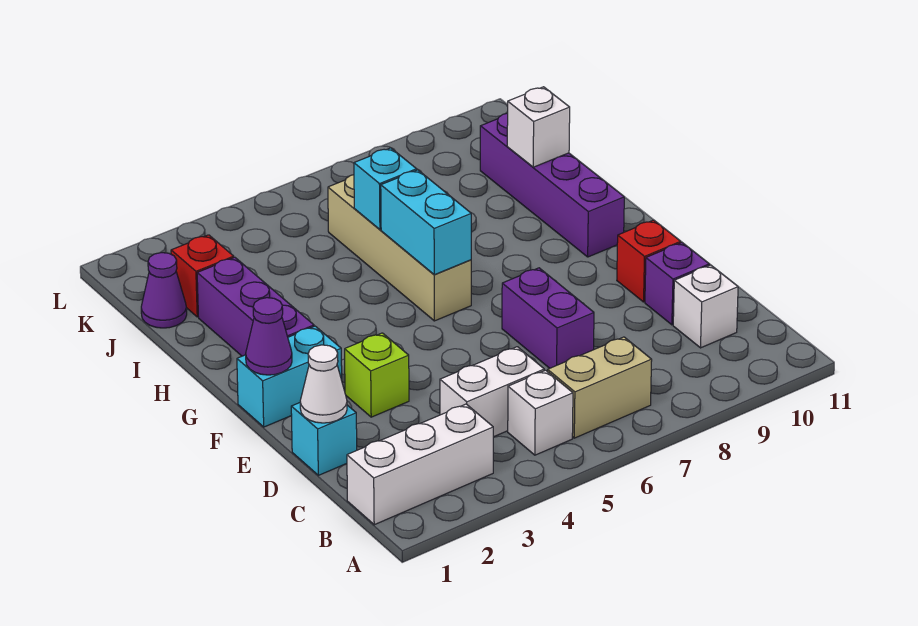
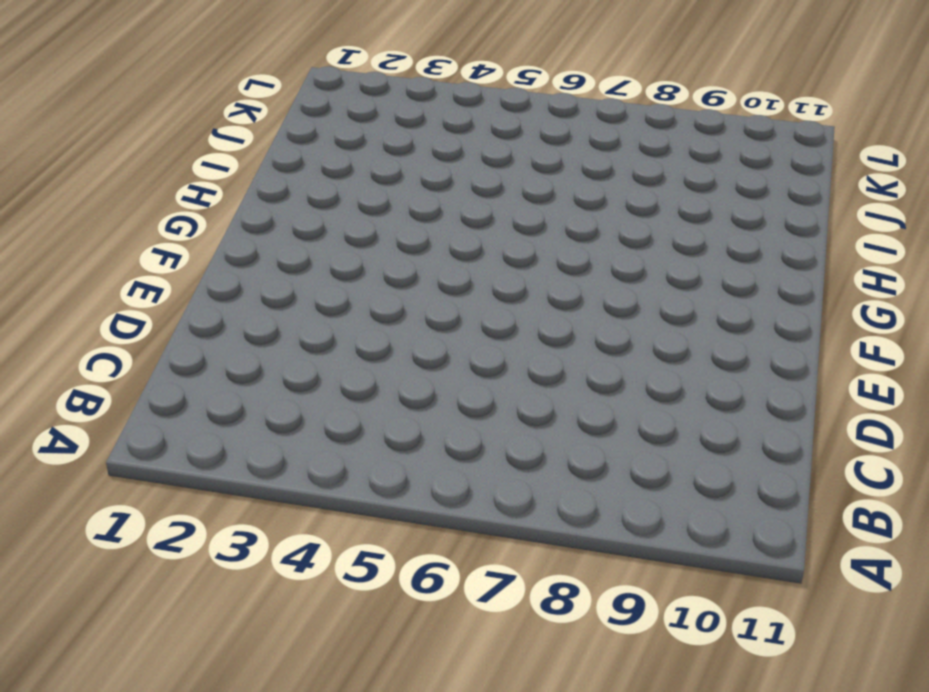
none -> white 1x3 brick [347,404,493,525]
none -> white 1x1 brick [508,370,573,455]
none -> tan 1x2 brick [548,337,652,438]

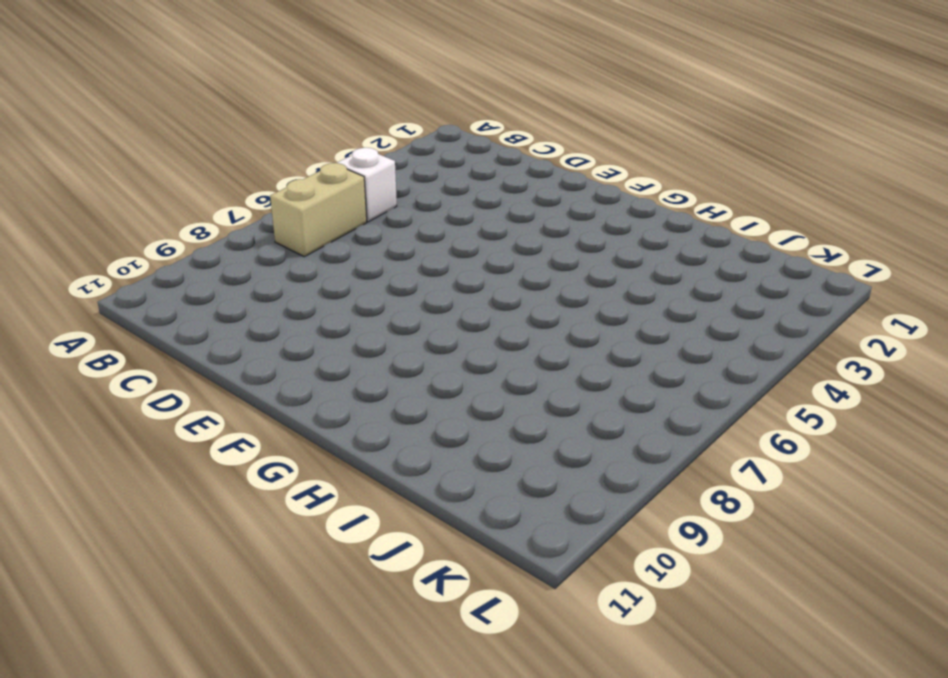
none -> white 1x3 brick [347,404,493,525]
none -> white 1x2 brick [440,347,544,437]
none -> white 1x1 brick [673,265,738,348]

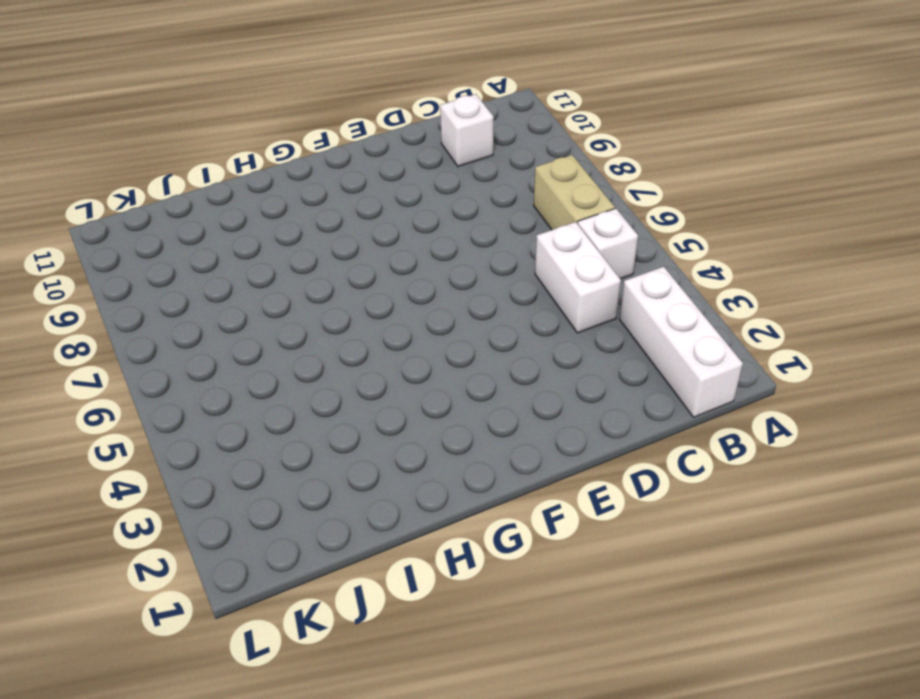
none -> cyan 1x1 brick [291,403,357,475]
none -> purple 1x2 brick [502,268,594,368]
none -> purple 1x1 brick [645,243,709,325]

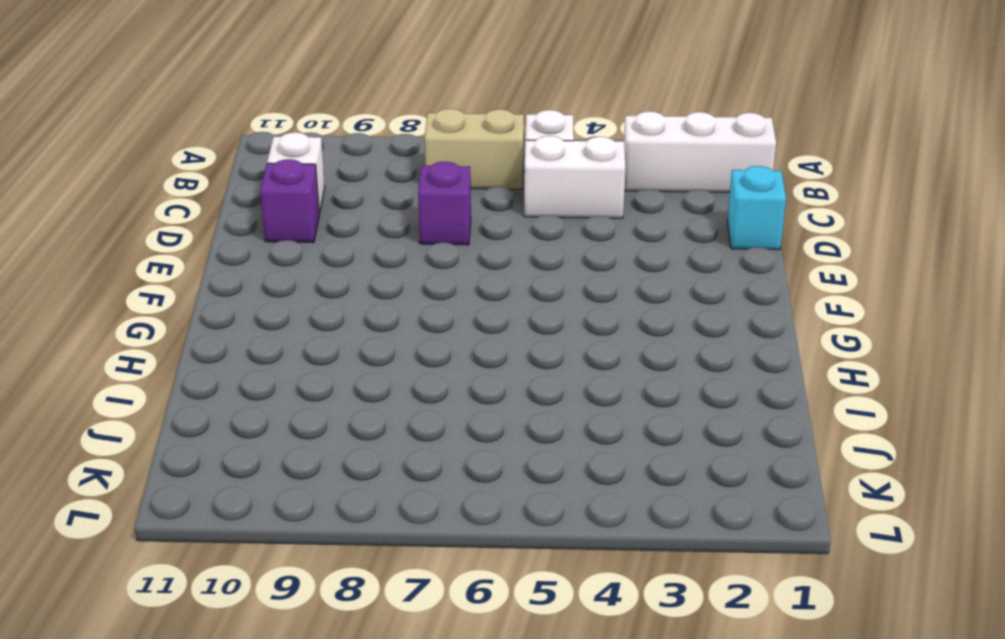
purple 1x1 brick [418,162,471,245] -> purple 1x2 brick [502,268,594,368]
none -> lime 1x1 brick [345,333,409,417]
none -> red 1x1 brick [617,220,681,302]
none -> cyan 1x2 brick [237,326,342,427]

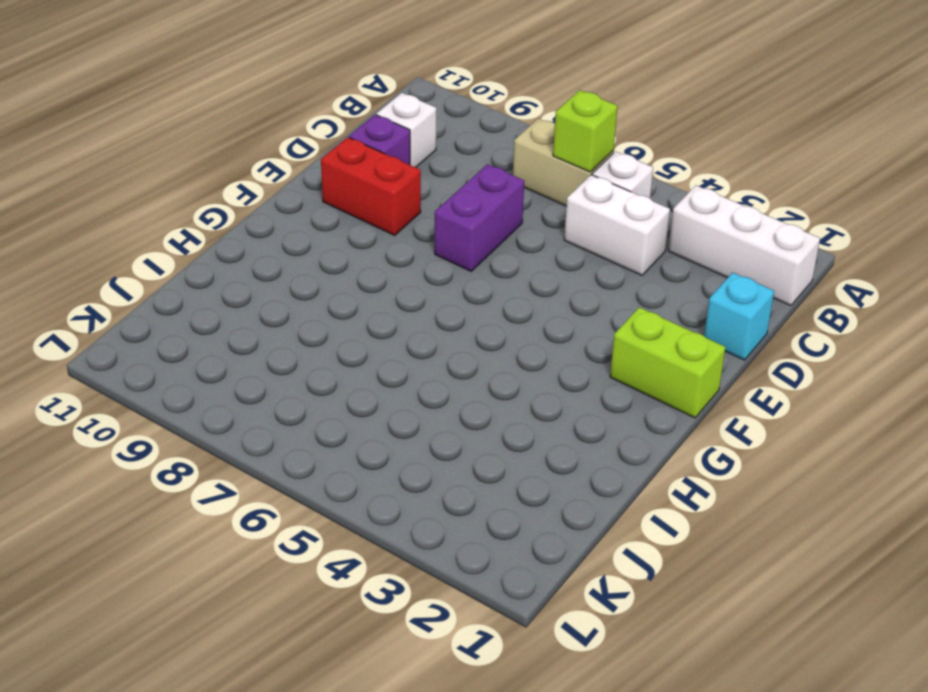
lime 1x1 brick [553,90,618,172] -> lime 1x1 brick moved to [345,333,409,417]
red 1x2 brick [321,137,421,235] -> red 1x1 brick [617,220,681,302]
lime 1x2 brick [610,307,725,418] -> cyan 1x2 brick [237,326,342,427]
none -> purple 1x3 brick [197,257,314,356]
none -> tan 1x4 brick [328,175,471,321]
none -> purple 1x4 brick [480,113,624,257]

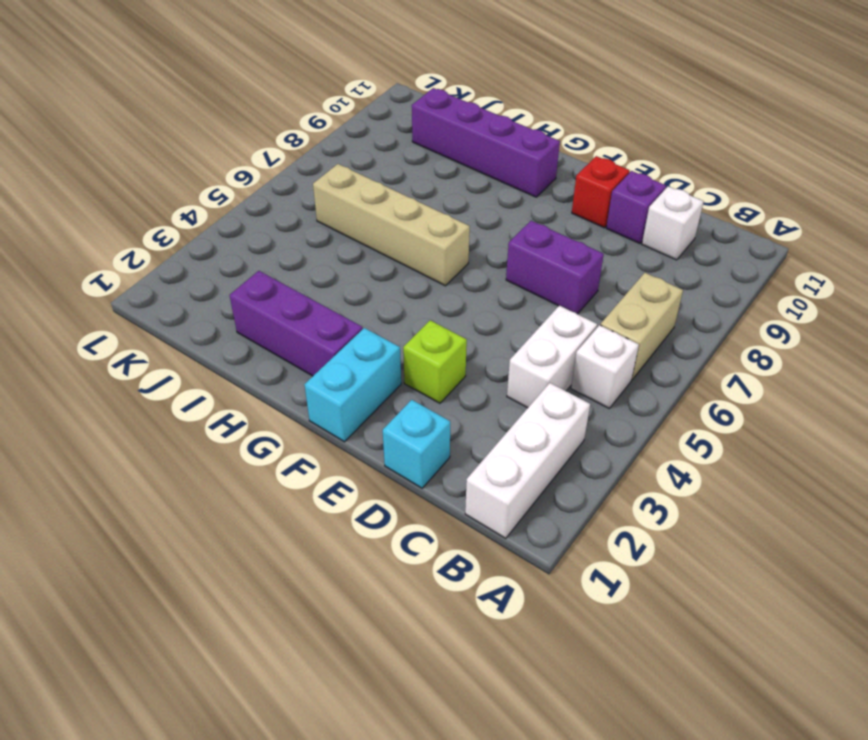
none -> purple 1x1 cone [141,253,187,328]
none -> red 1x1 brick [171,235,234,317]
none -> white 1x1 cone [300,345,347,423]

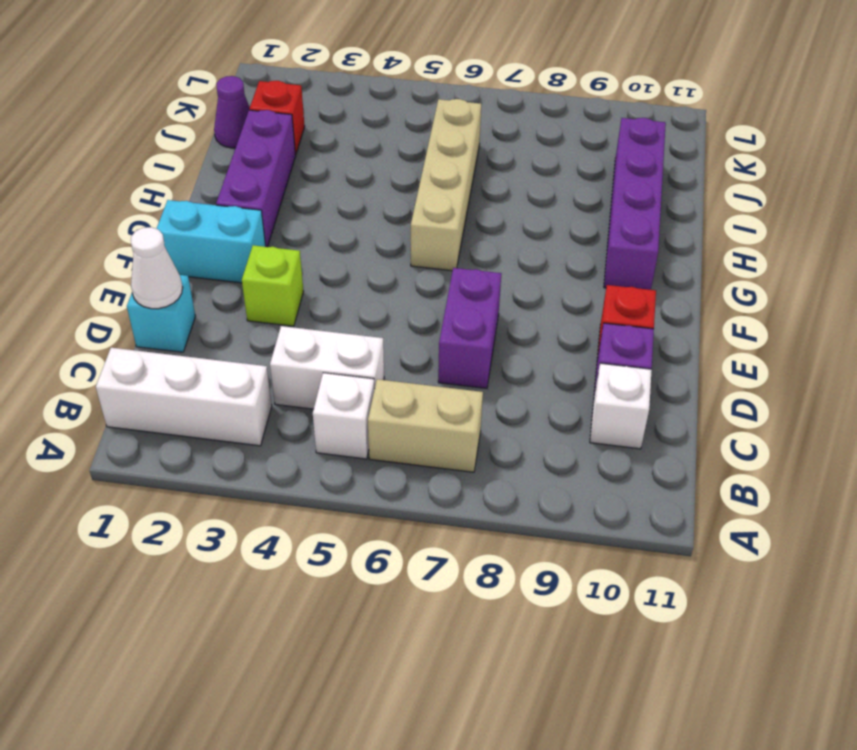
none -> purple 1x1 cone [246,298,292,375]
none -> cyan 1x2 brick [381,170,471,275]
none -> cyan 1x1 brick [354,148,417,230]

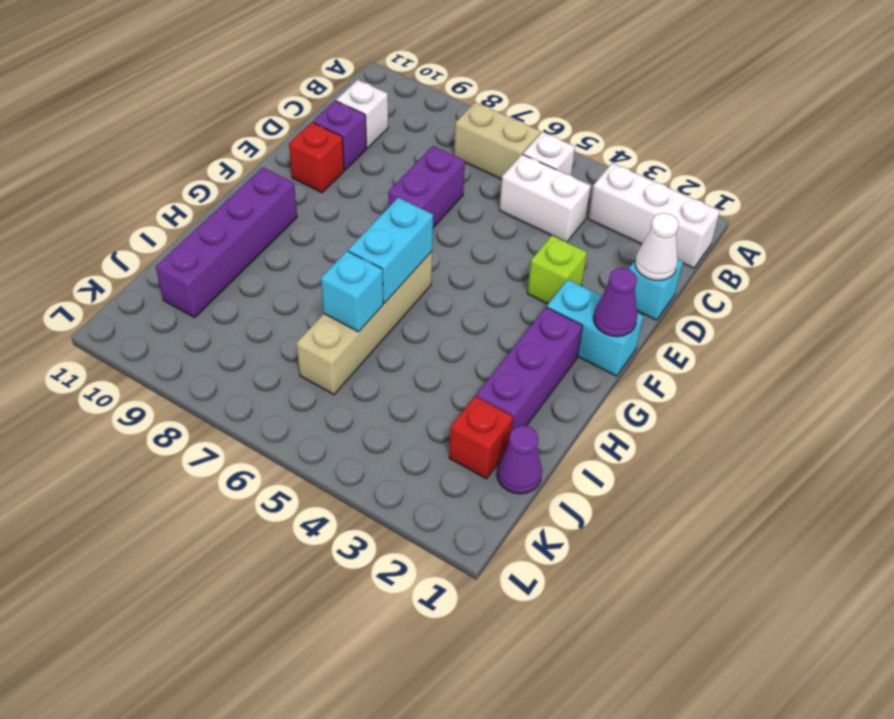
none -> white 1x1 brick [507,87,570,167]

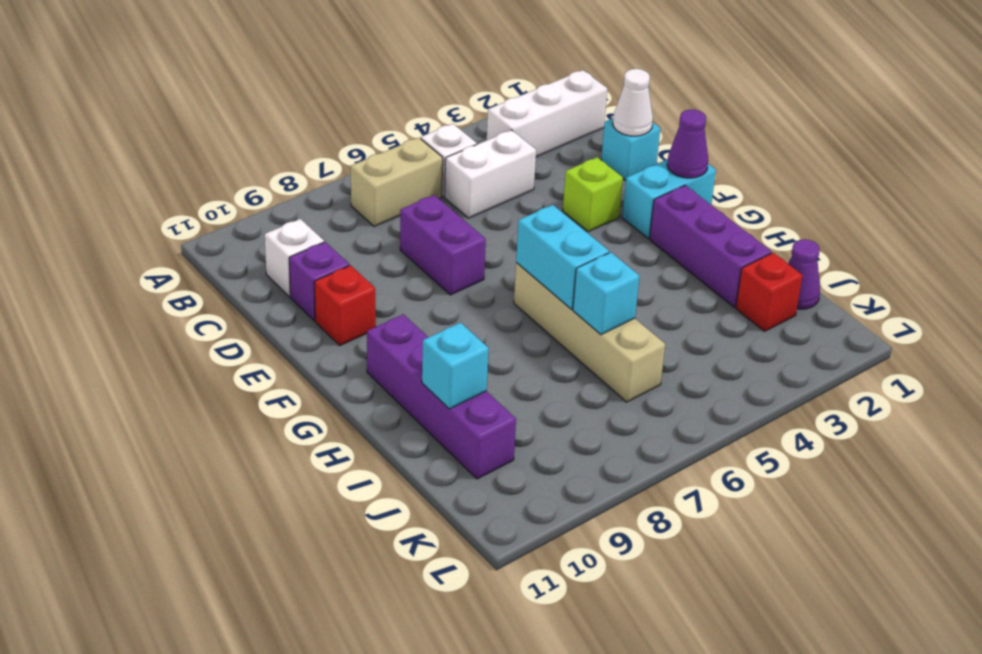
cyan 1x1 brick [422,323,489,409] -> white 1x1 brick [507,87,570,167]

